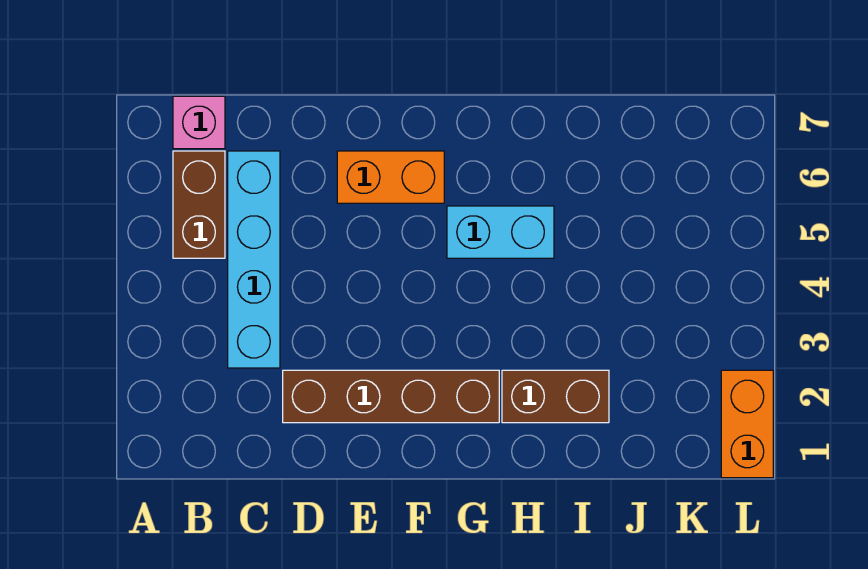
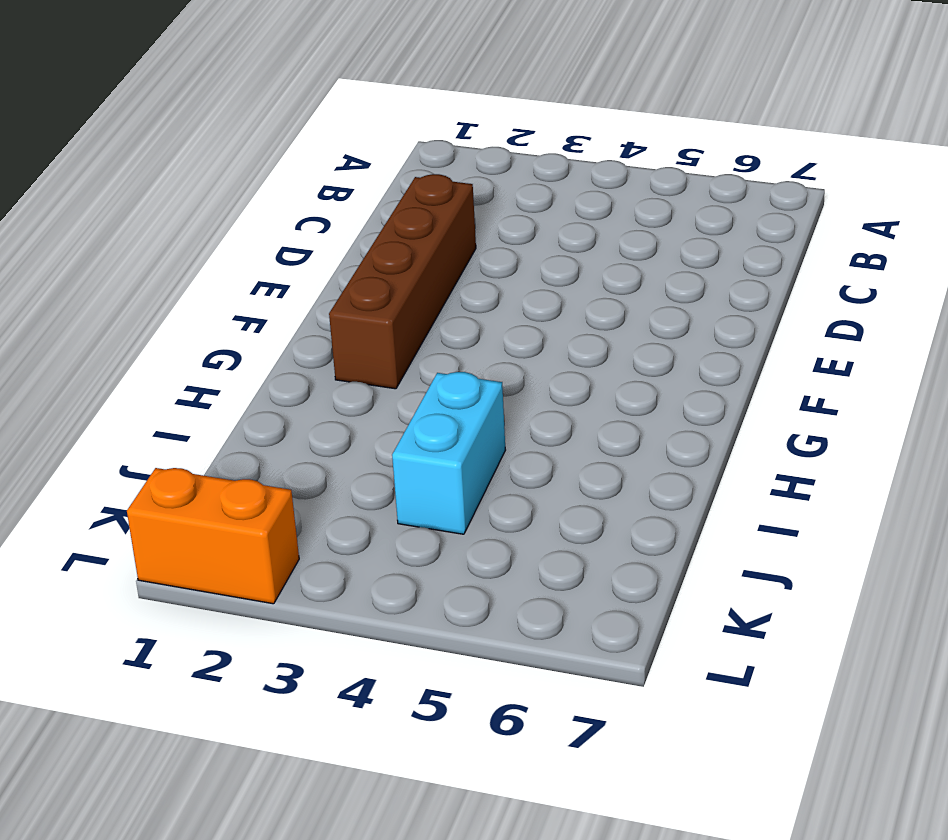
cyan 1x2 brick [392,372,505,534] -> cyan 1x2 brick moved to [447,206,554,258]
none -> brown 1x2 brick [173,151,225,258]
none -> pink 1x1 brick [173,96,225,149]

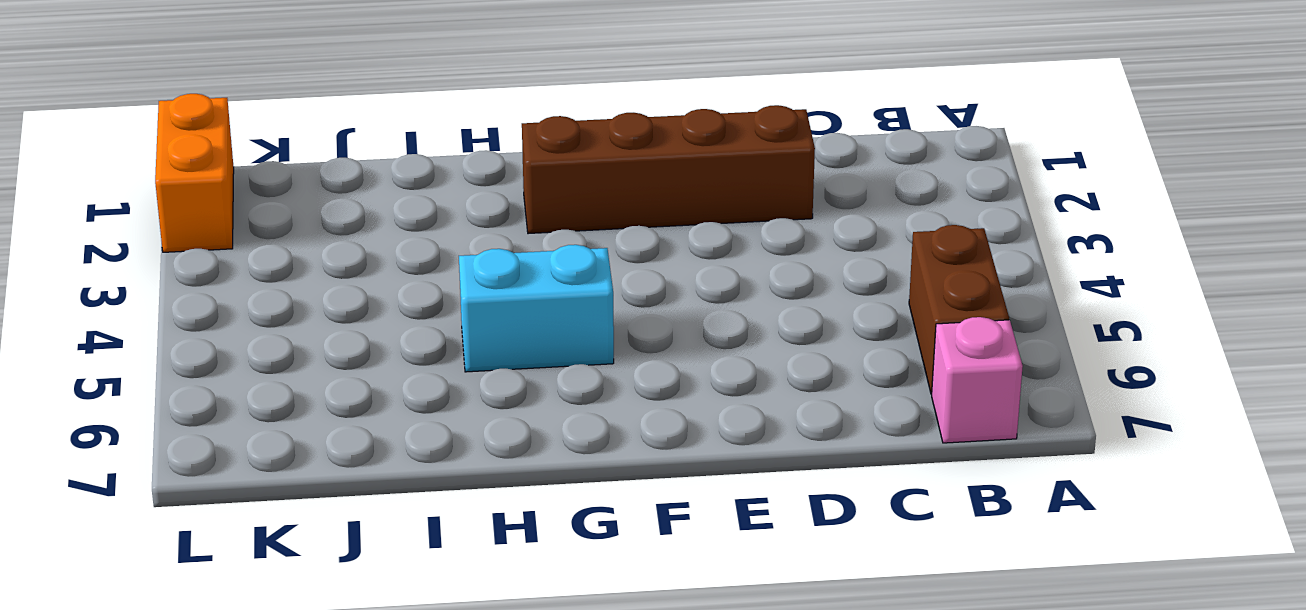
none -> cyan 1x4 brick [228,151,280,368]
none -> orange 1x2 brick [337,151,444,203]

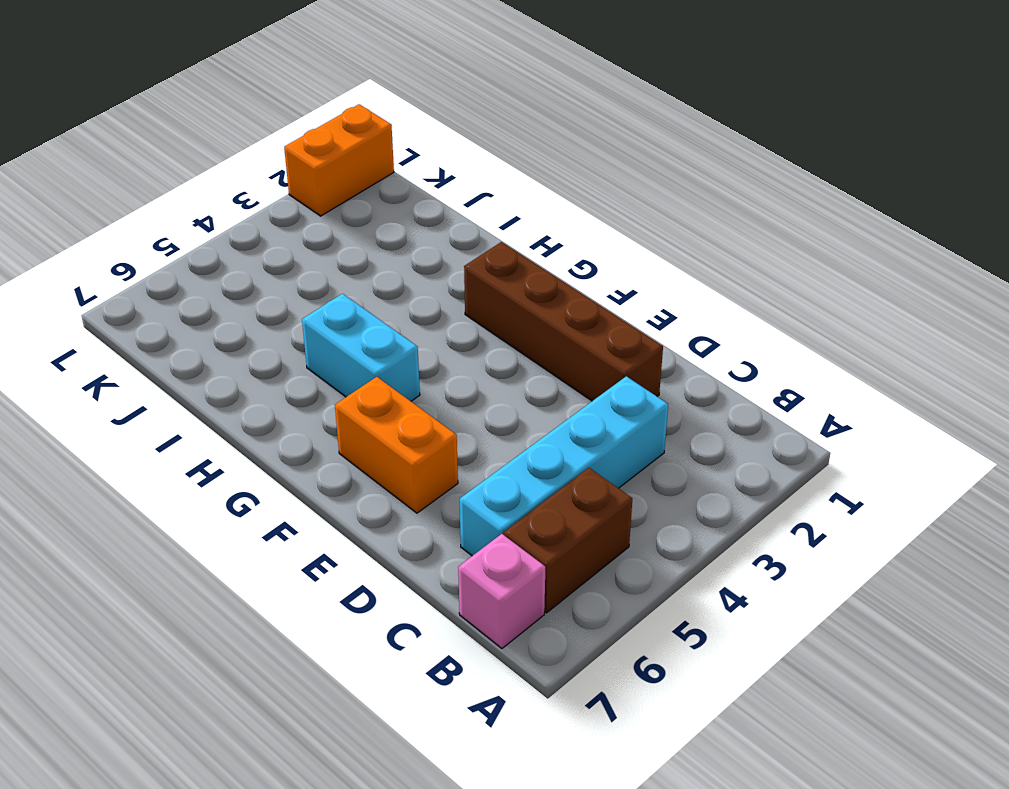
none -> brown 1x2 brick [502,370,609,423]

